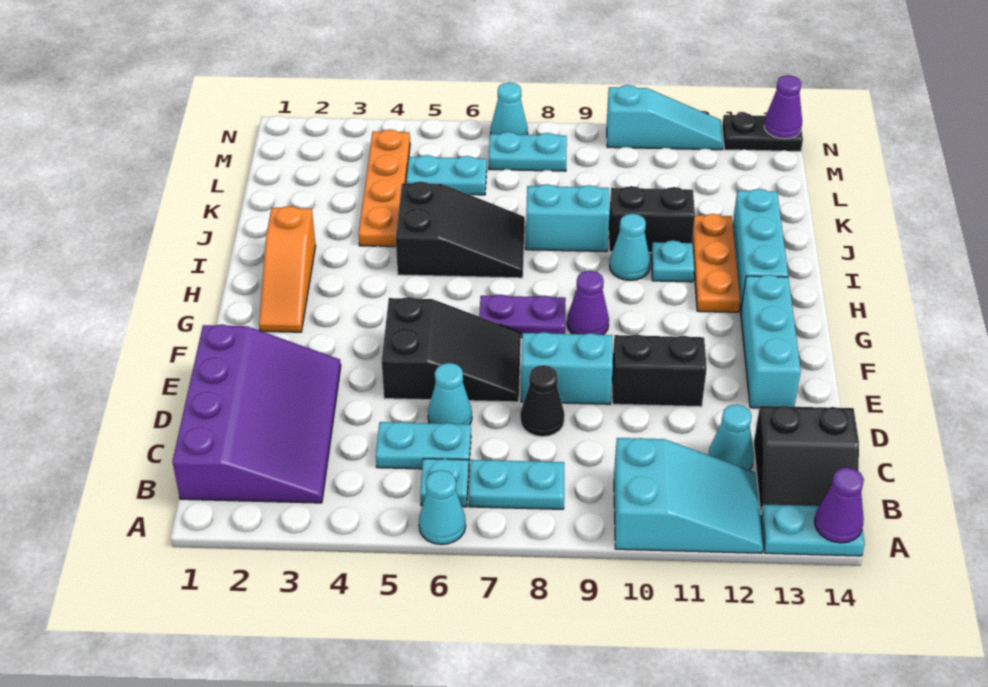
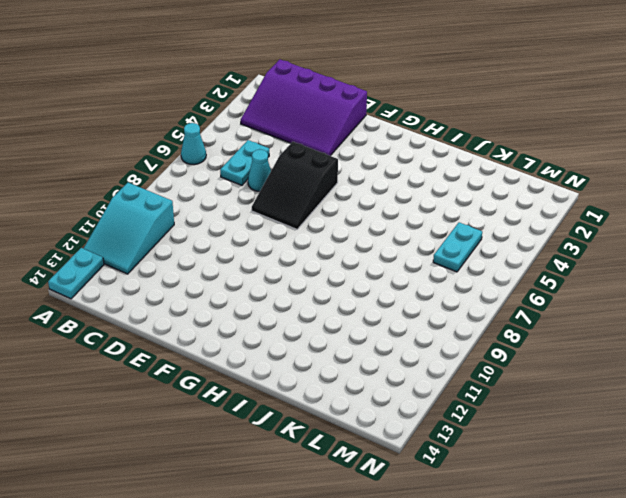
none -> cyan 1x1 plate [420,459,469,507]
none -> cyan 1x2 plate [469,460,564,509]
none -> black 2x2 slope [754,406,859,513]
none -> cyan 1x1 cone [709,405,754,470]

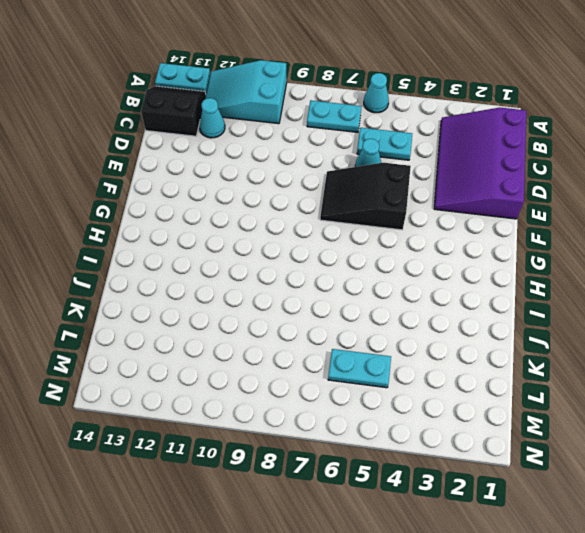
none -> cyan 1x1 plate [420,459,469,507]
none -> black 1x1 cone [520,365,565,437]
none -> cyan 1x2 brick [521,332,613,404]
none -> black 1x2 brick [612,334,707,407]

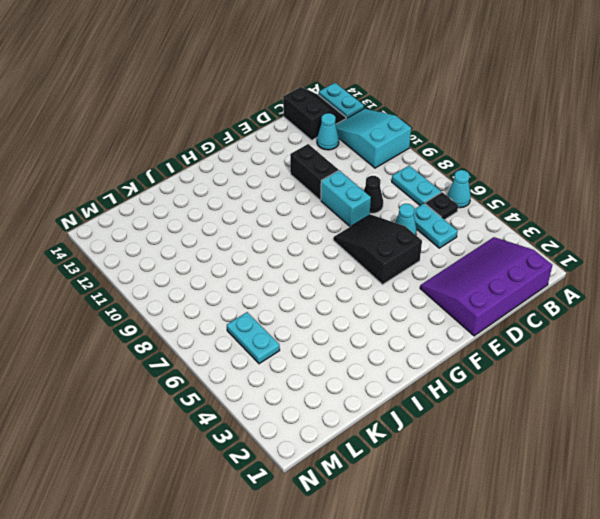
black 1x1 plate [425,192,458,220] -> cyan 1x1 plate [420,459,469,507]
none -> cyan 1x3 brick [741,275,801,408]
none -> orange 1x3 slope [259,206,316,332]
none -> purple 1x2 plate [479,295,566,338]
none -> purple 1x1 cone [567,271,609,335]

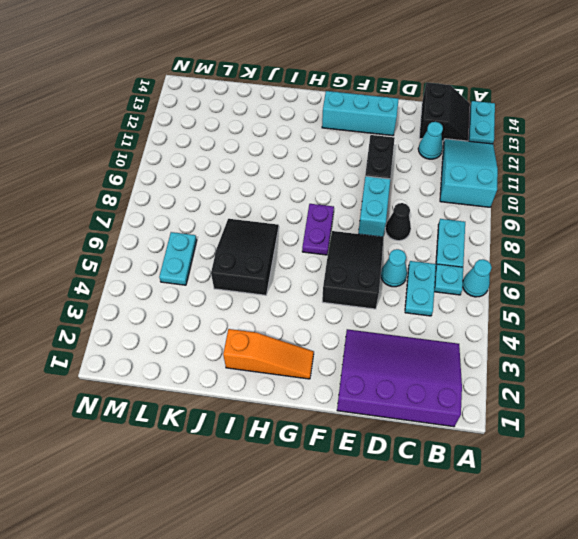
none -> purple 1x1 cone [567,271,609,335]
none -> orange 1x3 plate [692,214,740,312]
none -> cyan 1x3 brick [733,189,788,311]
none -> cyan 1x1 cone [610,214,650,280]

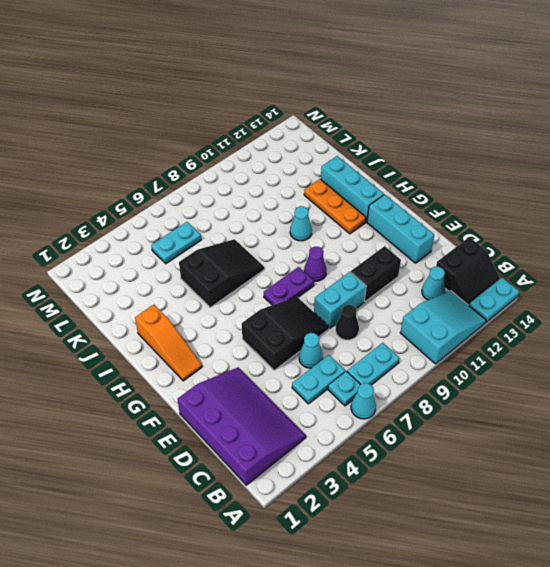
none -> cyan 1x1 plate [651,240,694,282]
none -> orange 1x4 plate [358,130,410,247]
none -> cyan 1x2 brick [526,184,610,252]
none -> black 1x2 brick [609,186,695,253]

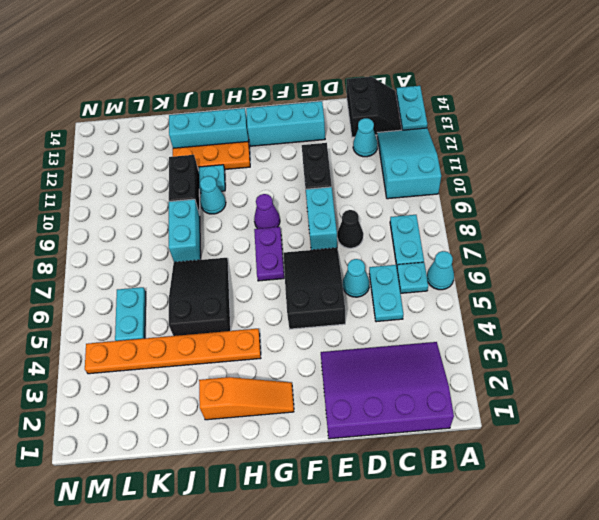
orange 1x6 plate [85,329,261,374] -> orange 1x4 plate [358,130,410,247]
none -> cyan 1x2 plate [489,132,567,171]
none -> cyan 1x1 cone [491,83,528,135]
none -> cyan 1x3 slope [607,85,723,150]
none -> black 1x2 plate [722,113,803,151]

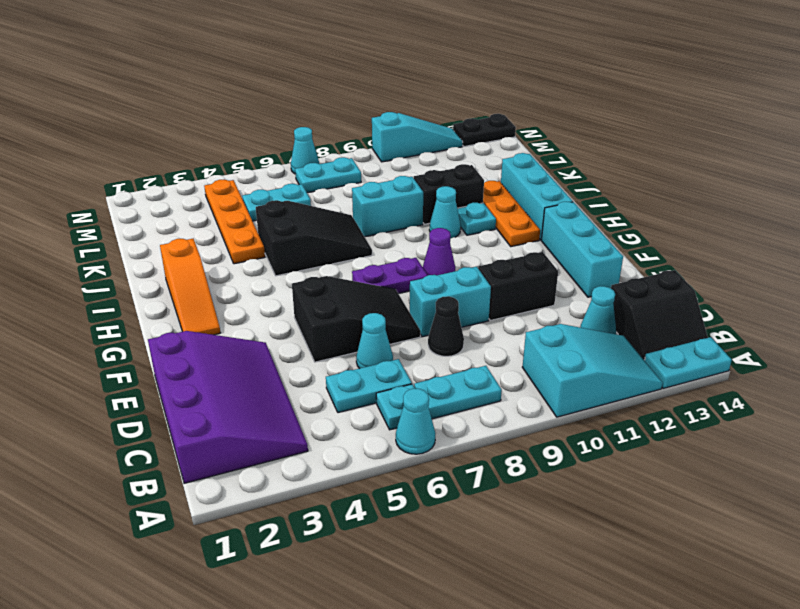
none -> purple 1x1 cone [815,467,864,543]
none -> purple 1x1 cone [764,75,802,139]

